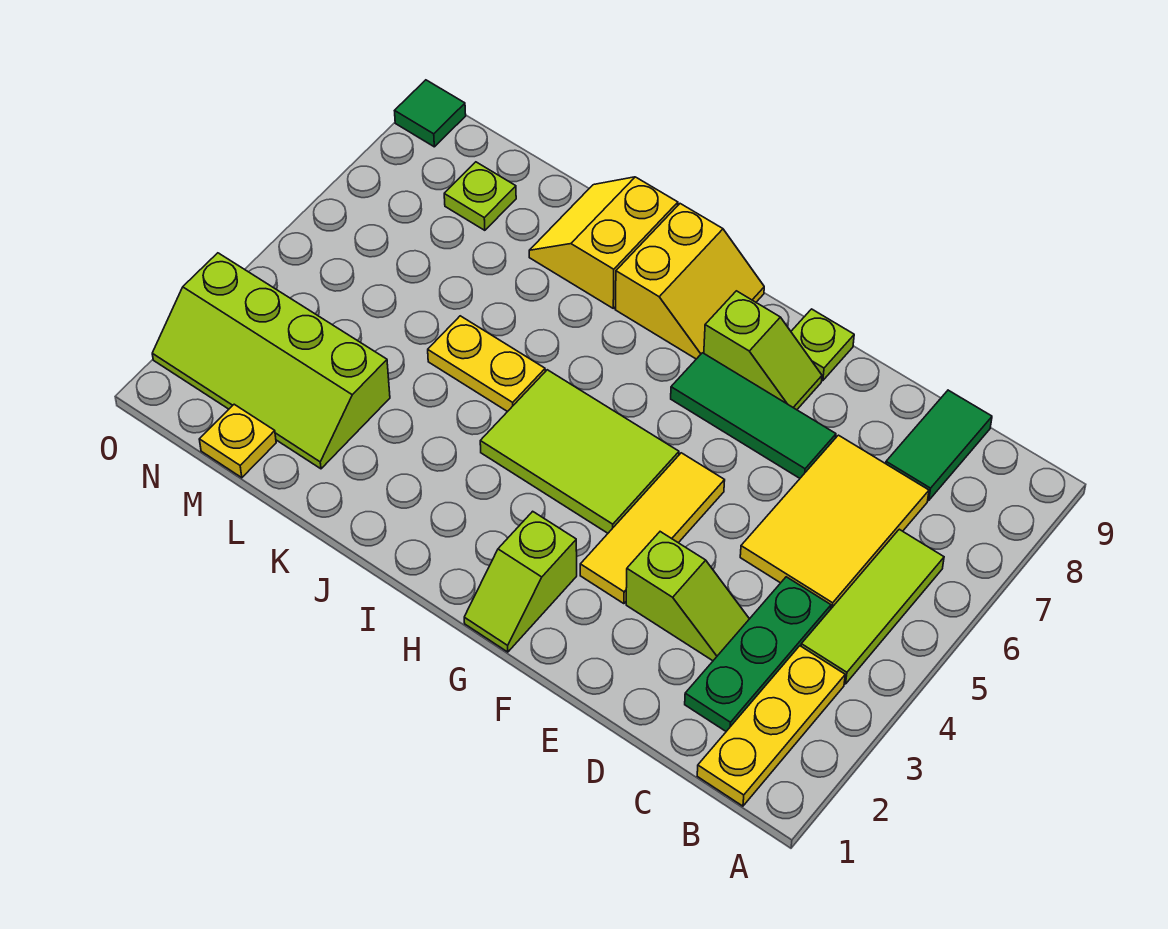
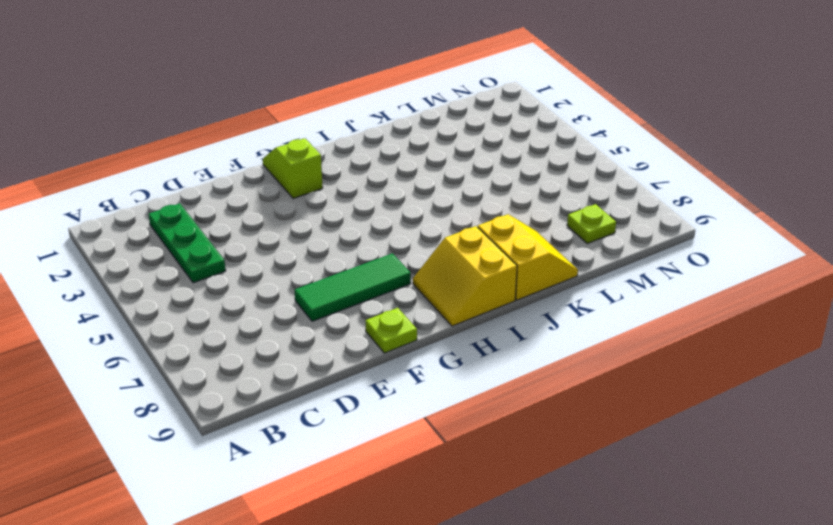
none -> yellow 1x3 plate [697,646,845,806]
none -> lime 1x3 tile [801,529,944,684]
none -> yellow 2x3 tile [740,435,929,608]

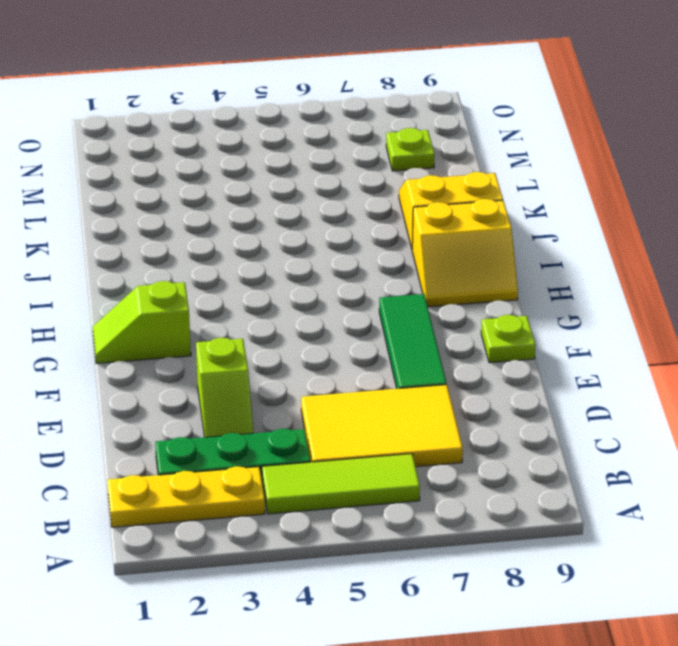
none -> green 1x2 tile [886,390,992,500]
none -> yellow 1x3 tile [580,453,725,604]
none -> lime 1x2 slope [704,291,822,410]

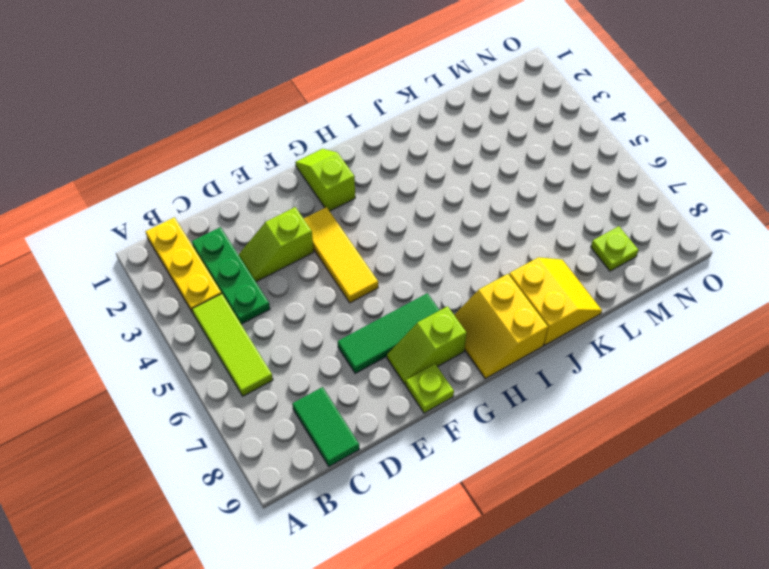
none -> yellow 2x3 tile [740,435,929,608]
none -> lime 2x3 tile [480,370,679,533]
none -> yellow 1x2 plate [428,316,545,412]

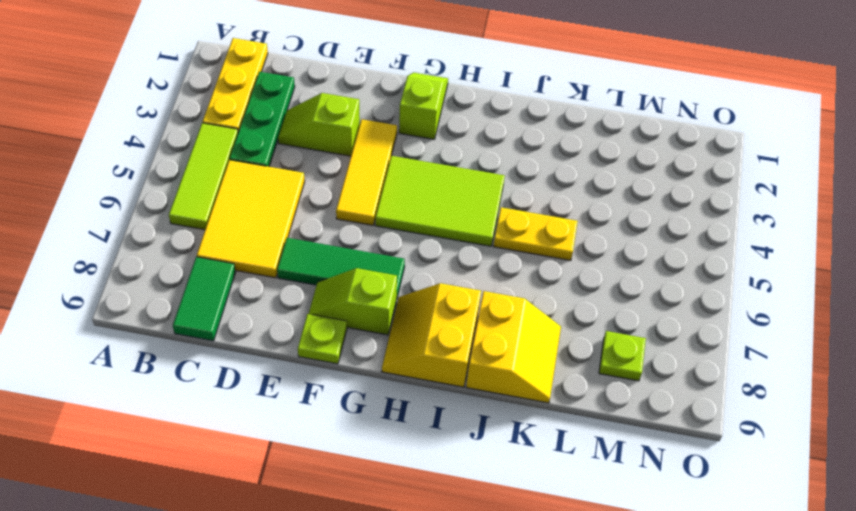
none -> lime 2x4 slope [152,253,390,469]
none -> yellow 1x1 plate [199,404,276,478]
none -> green 1x1 tile [395,80,466,147]

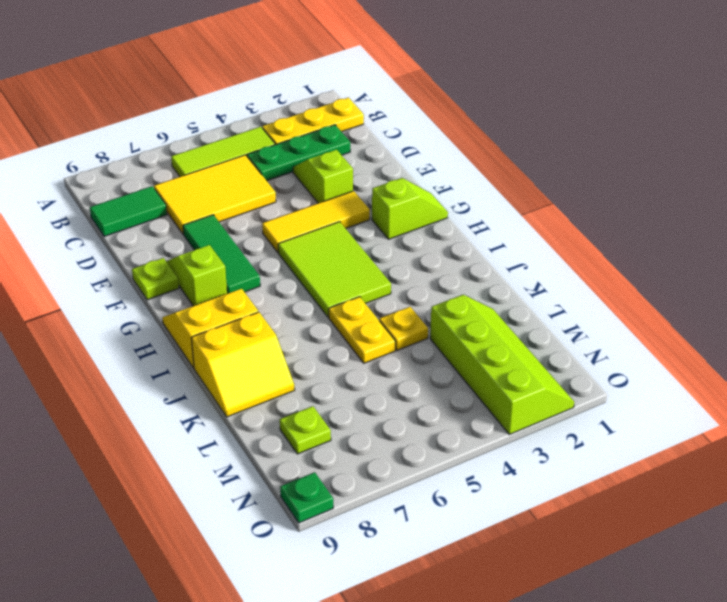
yellow 1x1 plate [379,307,428,350] -> yellow 1x1 plate moved to [199,404,276,478]
green 1x1 plate [280,472,333,523] -> green 1x1 tile [395,80,466,147]

